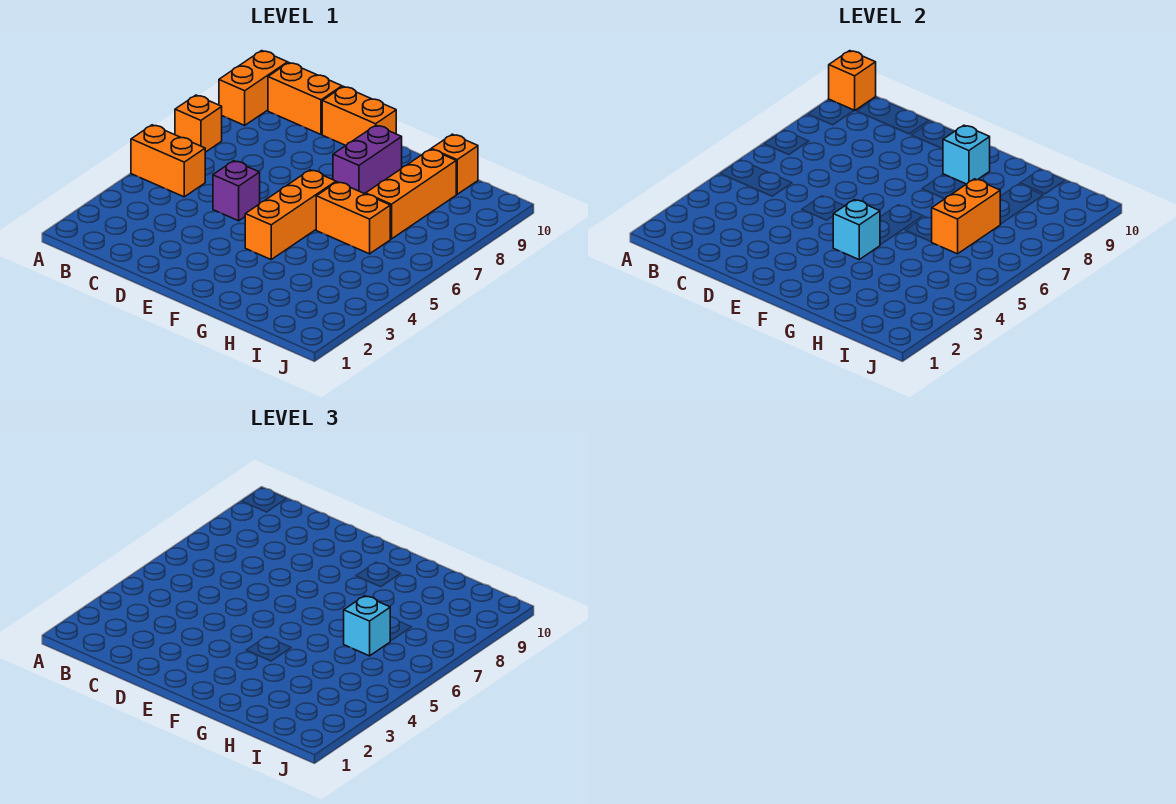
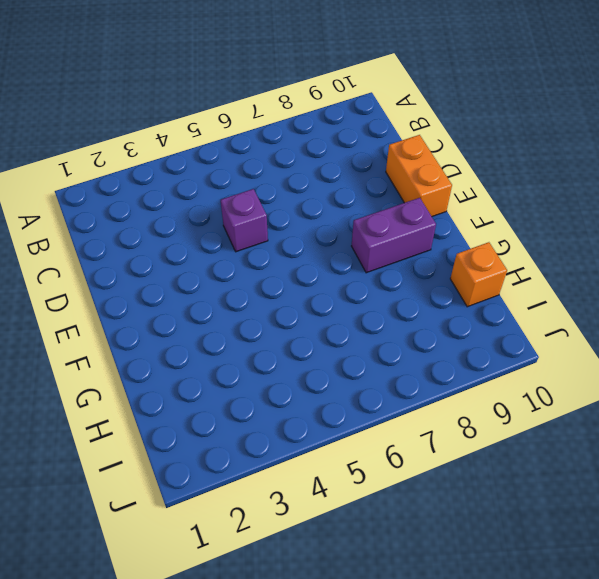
none -> orange 1x2 brick [131,125,205,197]
none -> orange 1x1 brick [175,95,222,152]
none -> orange 1x2 brick [219,51,288,125]

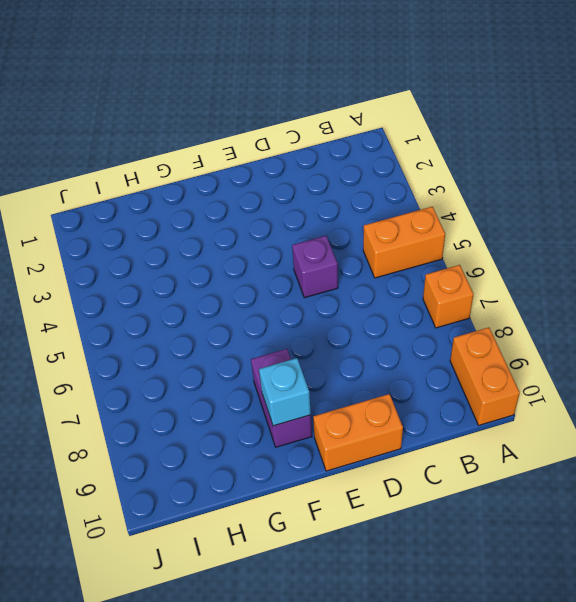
none -> orange 1x2 brick [268,63,342,134]
none -> orange 1x3 brick [245,170,336,259]
none -> orange 1x2 brick [316,182,390,254]

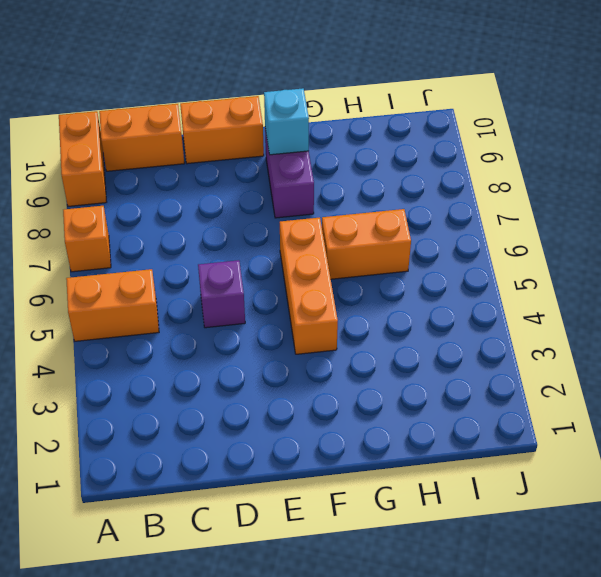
none -> orange 1x3 brick [366,149,456,239]
none -> orange 1x1 brick [431,134,478,194]
none -> orange 1x1 brick [829,51,876,111]

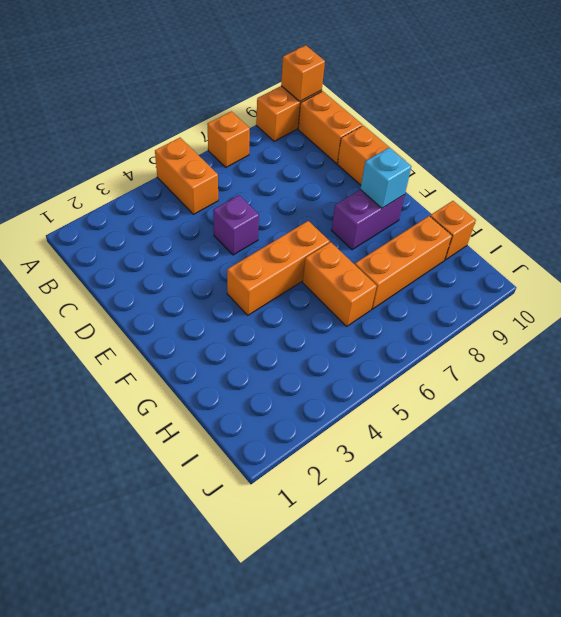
none -> cyan 1x1 brick [833,200,880,259]
none -> orange 1x2 brick [932,179,1000,254]
none -> cyan 1x1 brick [344,596,390,656]

